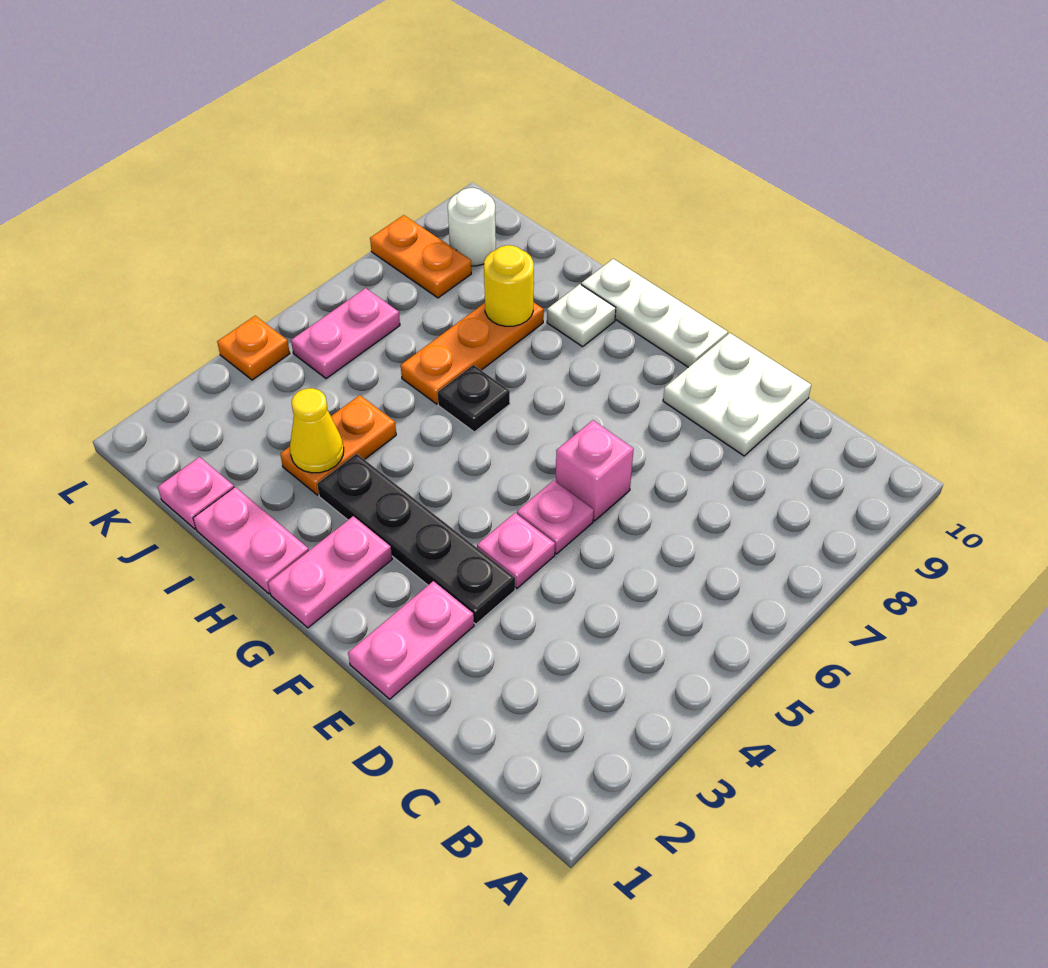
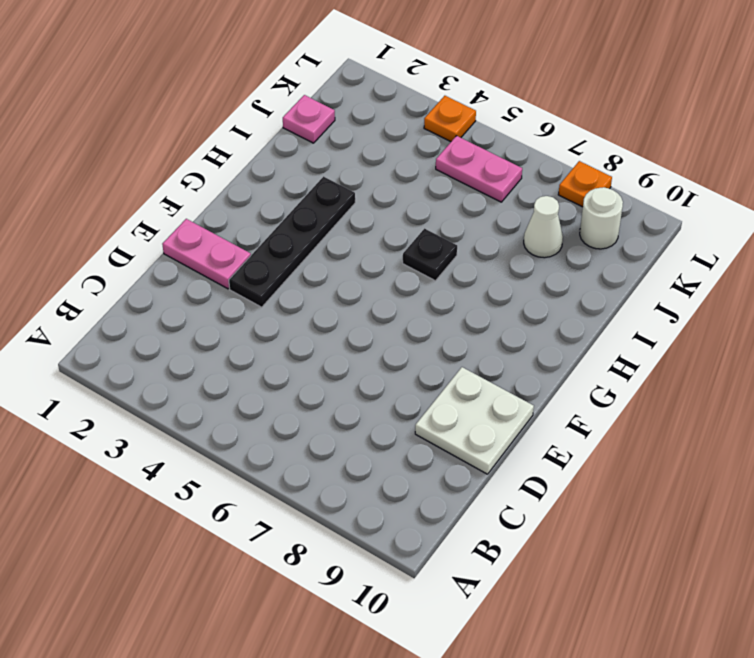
white 1x1 cone [524,196,563,258] -> none
orange 1x1 plate [558,161,612,207] -> orange 1x2 plate [370,215,471,298]
none -> pink 1x1 plate [477,513,555,588]
none -> pink 1x1 plate [517,480,594,554]
none -> pink 1x1 brick [556,420,634,521]

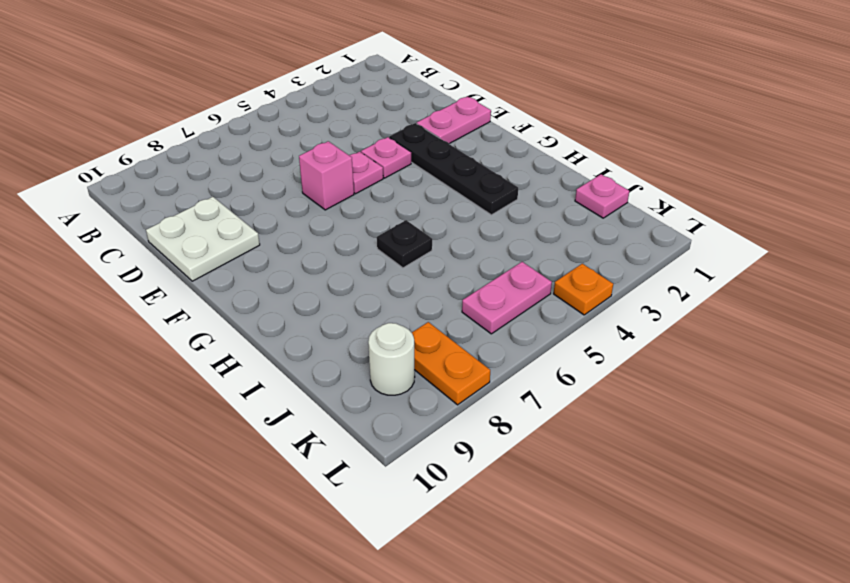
none -> white 1x3 plate [581,259,728,367]
none -> pink 1x2 plate [268,516,392,628]
none -> pink 1x2 plate [193,487,309,594]

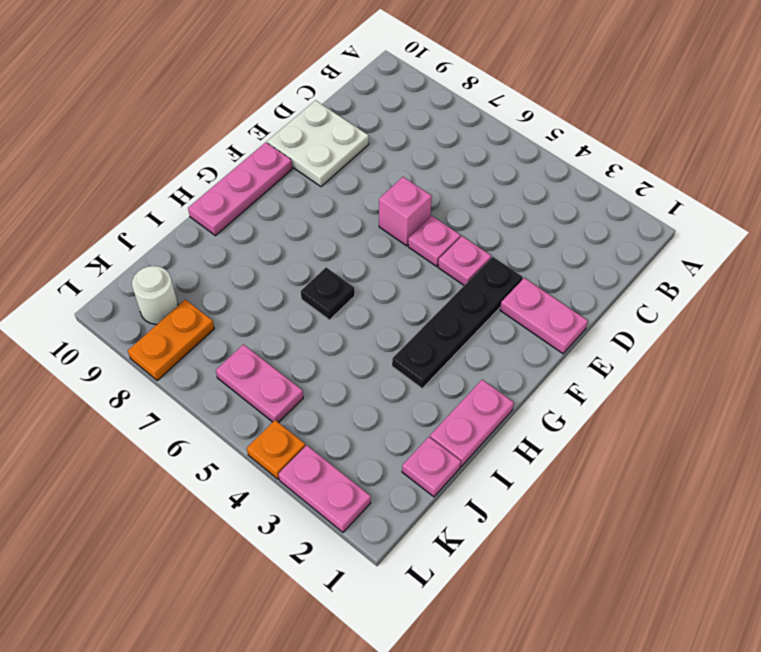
pink 1x3 plate [188,142,292,236] -> white 1x3 plate [581,259,728,367]
pink 1x2 plate [278,445,371,532] -> pink 1x2 plate moved to [268,516,392,628]
none -> white 1x1 plate [547,284,616,347]
none -> orange 1x2 plate [280,395,396,495]
none -> orange 1x3 plate [401,302,544,404]

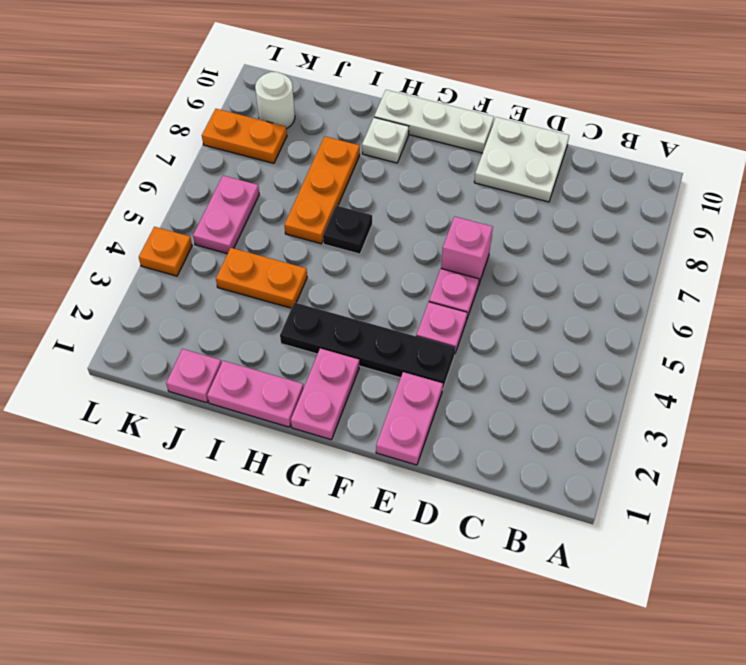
orange 1x2 plate [216,248,307,308] -> orange 1x2 plate turned to [280,395,396,495]
none -> yellow 1x1 cone [290,388,344,473]
none -> yellow 1x1 round brick [484,245,534,326]

